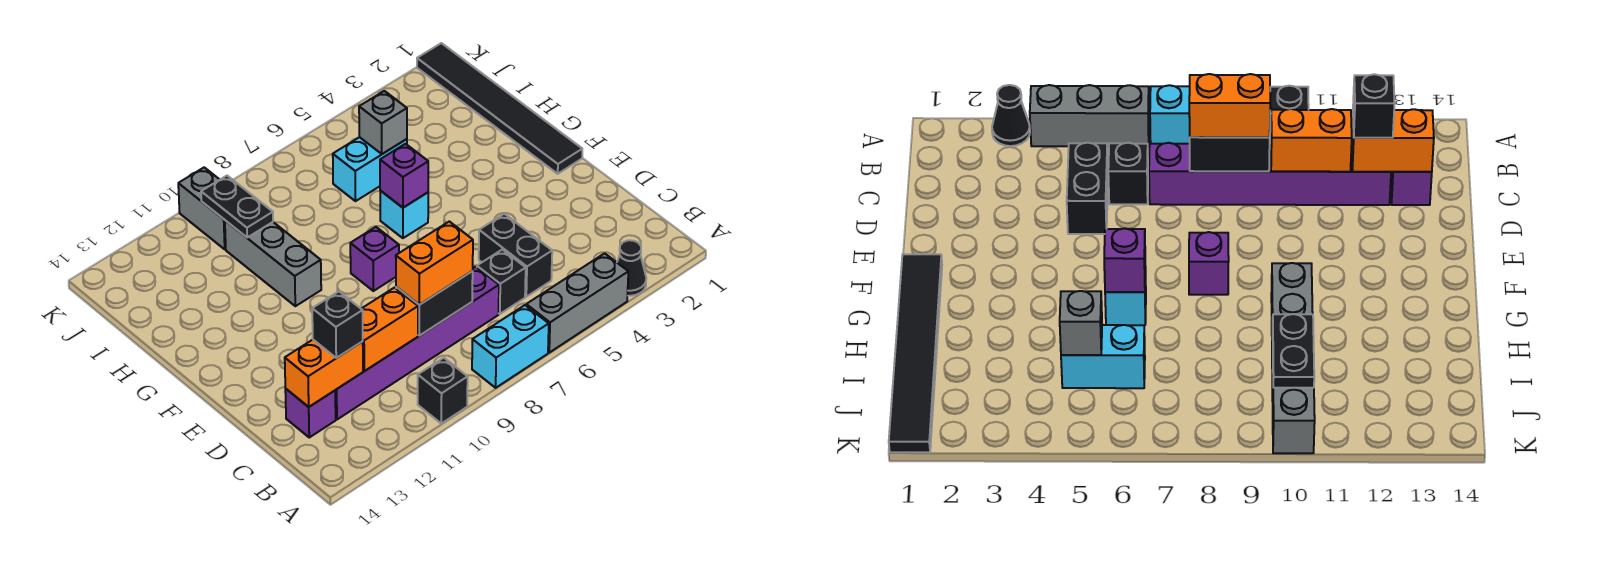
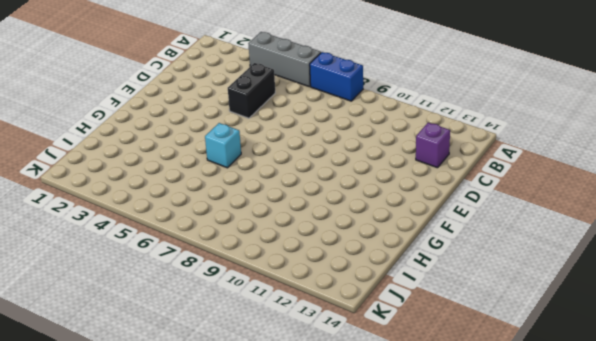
blue 1x2 brick [310,52,363,101] -> cyan 1x2 brick [472,305,549,388]
none -> black 1x1 cone [617,240,646,296]
none -> black 1x1 brick [418,358,468,423]
none -> black 1x1 brick [477,250,526,314]

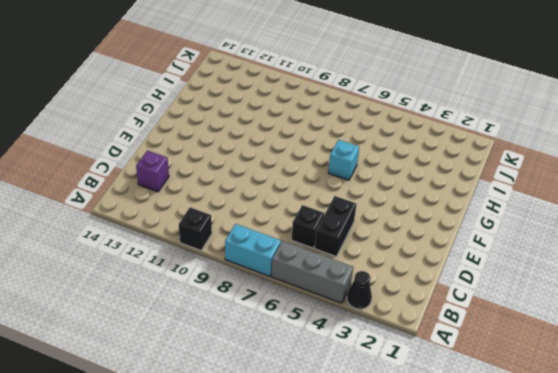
none -> purple 1x6 brick [335,267,499,419]
none -> black 1x6 tile [417,43,582,174]
none -> purple 1x1 brick [350,227,399,291]

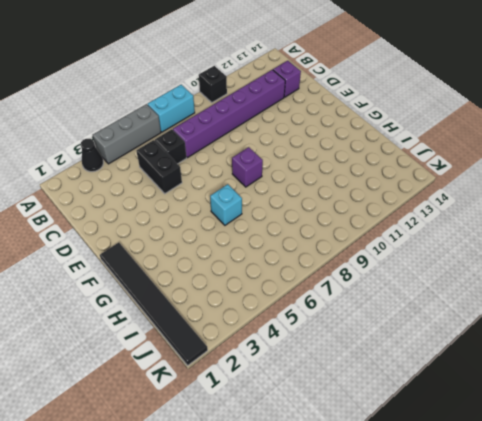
none -> grey 1x3 brick [225,220,321,306]
none -> cyan 1x2 brick [333,137,407,201]
none -> grey 1x2 brick [178,167,226,249]

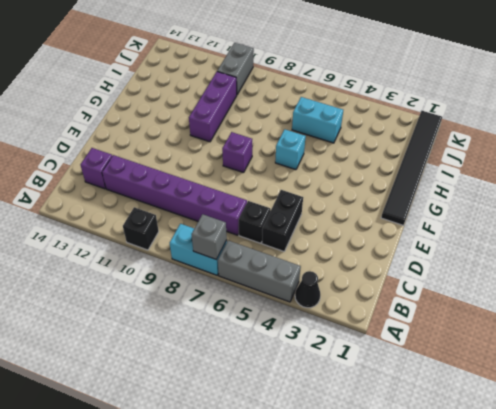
grey 1x1 brick [192,214,227,260] -> grey 1x1 brick moved to [359,91,407,154]
purple 1x3 brick [189,72,237,142] -> grey 1x3 brick [225,220,321,306]
none -> black 1x2 brick [396,271,473,336]
none -> orange 1x2 brick [361,288,418,371]
none -> orange 1x2 brick [285,340,363,407]

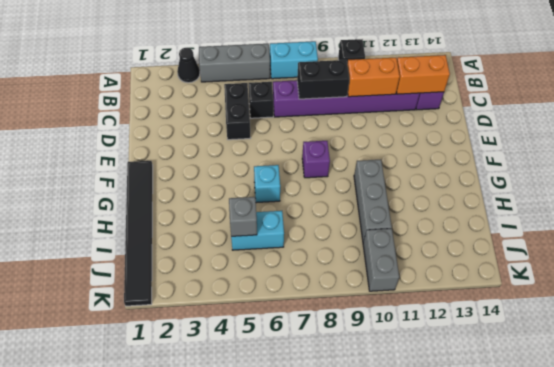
none -> purple 1x1 brick [380,144,428,208]
none -> black 1x2 plate [201,176,273,237]
none -> orange 1x2 brick [396,221,473,305]

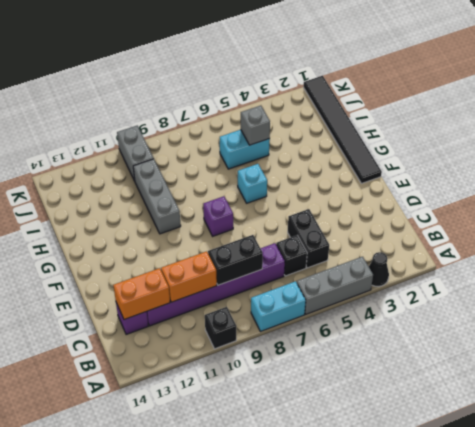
none -> purple 1x1 brick [380,144,428,208]
none -> black 1x2 plate [201,176,273,237]
none -> orange 1x2 brick [396,221,473,305]

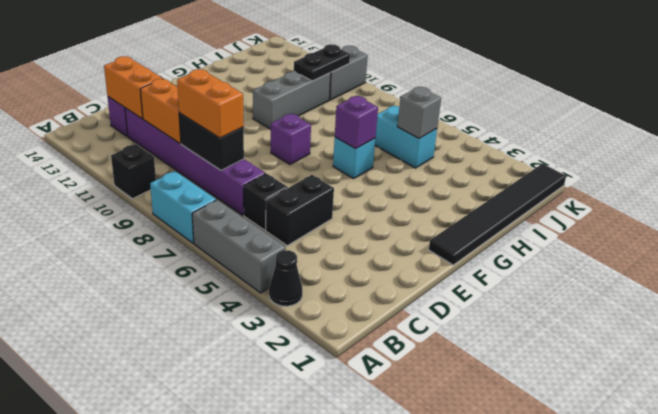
none -> black 1x1 brick [312,292,363,358]

